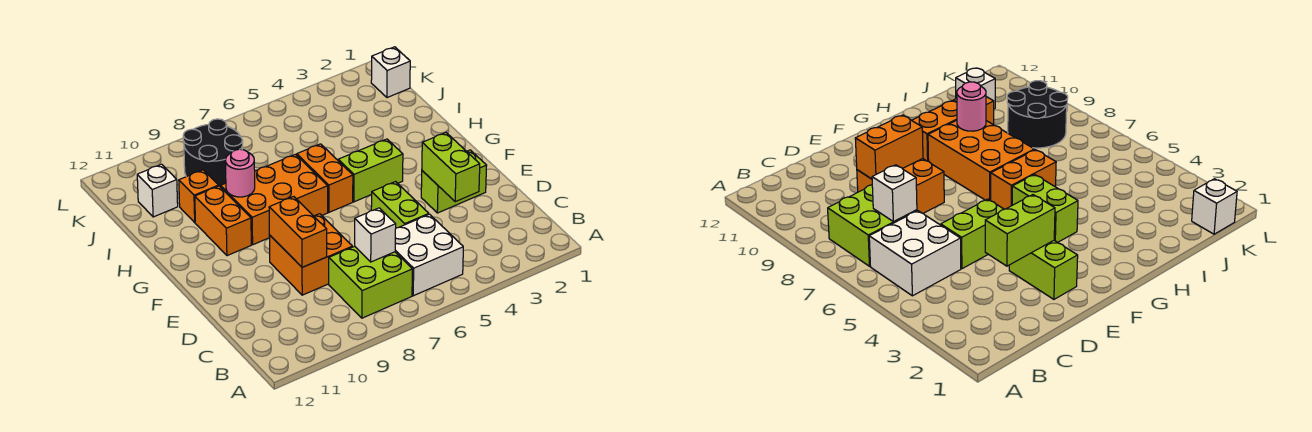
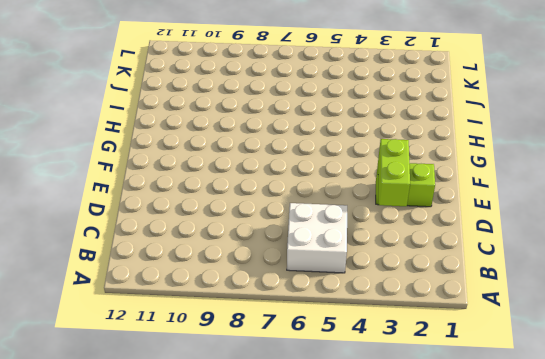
none -> lime 2x2 brick [329,246,412,318]
none -> lime 1x2 brick [371,182,429,228]
none -> orange 2x2 brick [269,214,352,295]

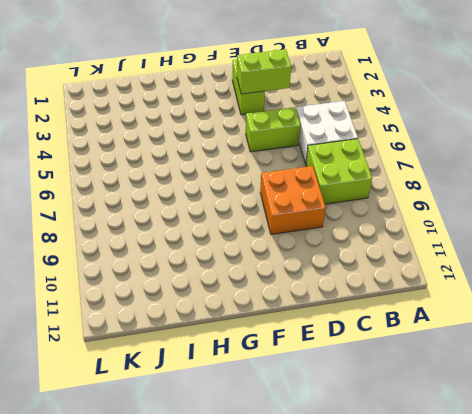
none -> lime 1x2 brick [338,139,403,202]
none -> orange 1x2 brick [297,144,353,212]
none -> orange 2x3 brick [221,154,328,245]

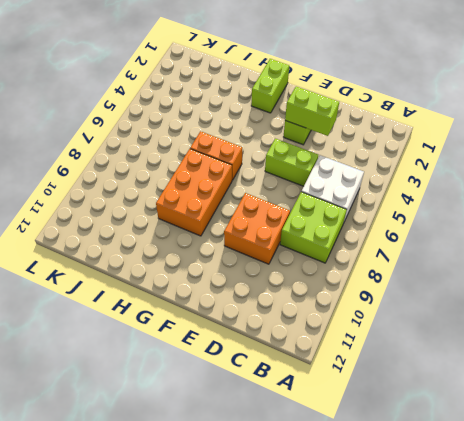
lime 1x2 brick [251,59,289,113] -> lime 1x2 brick moved to [338,139,403,202]
none -> orange 1x2 brick [195,186,251,256]
none -> orange 1x1 brick [179,170,218,222]
none -> black 2x2 round brick [183,119,243,187]

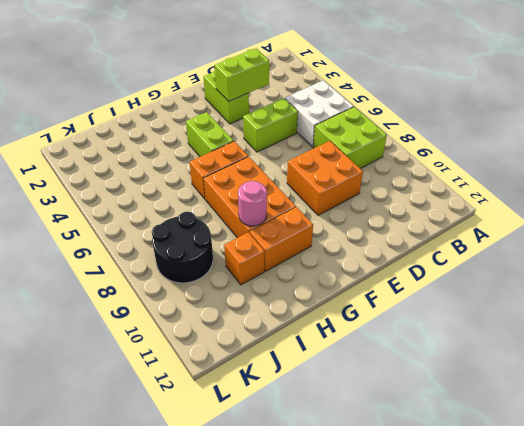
none -> white 1x1 brick [137,164,178,217]
none -> white 1x1 brick [371,47,410,98]
none -> white 1x1 brick [355,208,396,262]

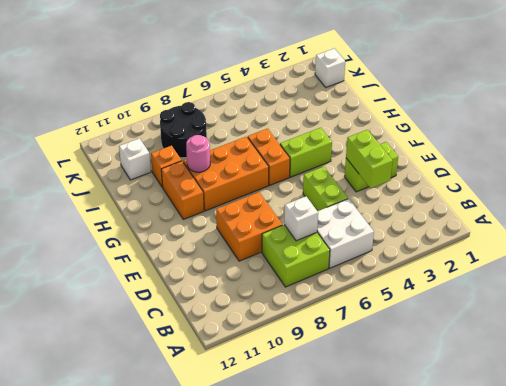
none -> orange 1x2 brick [269,197,327,267]

